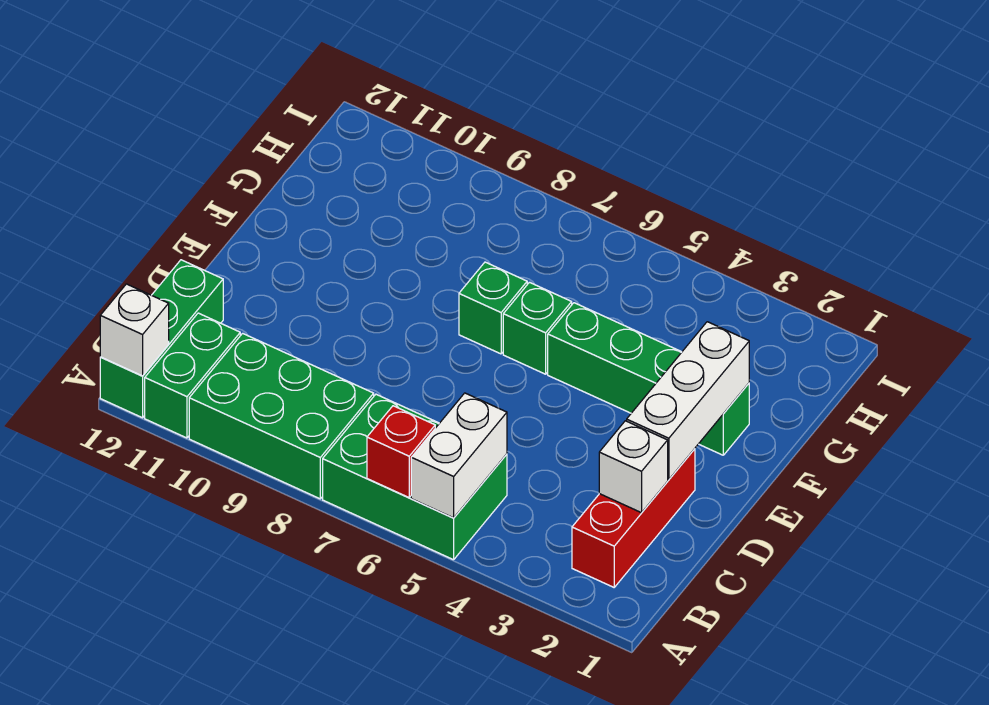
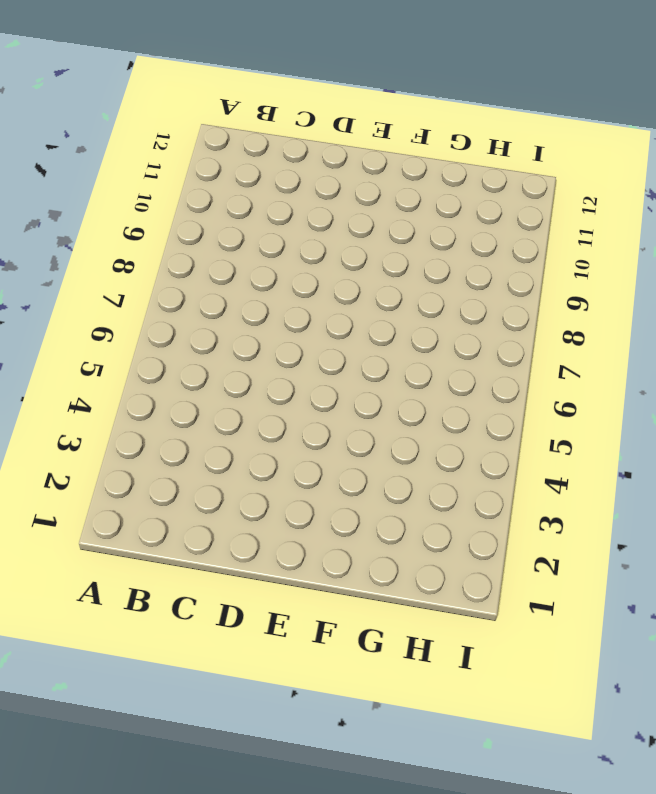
none -> green 2x3 brick [323,394,507,560]
none -> green 2x3 brick [189,333,374,499]
none -> green 1x2 brick [145,313,240,438]

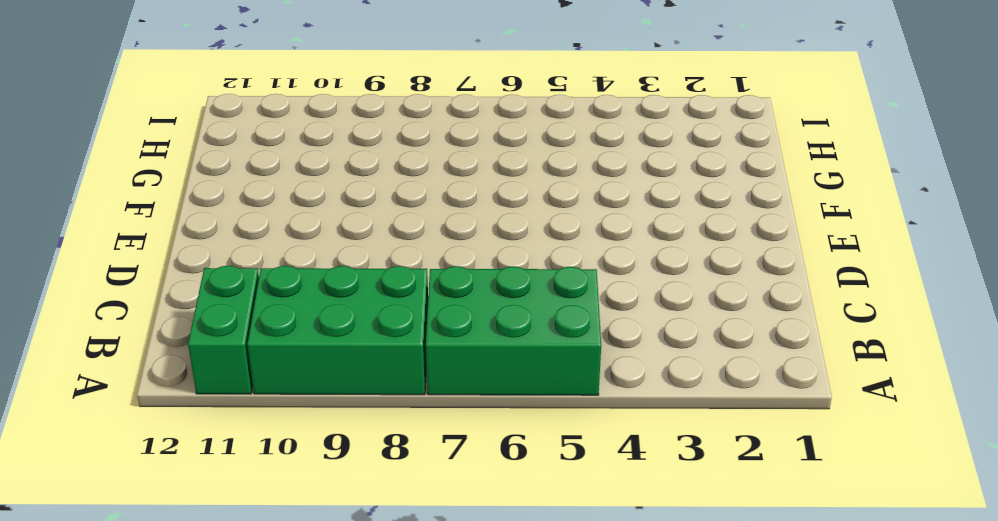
none -> green 1x3 brick [100,260,223,418]
none -> red 1x3 brick [572,449,695,587]
none -> green 1x4 brick [548,303,749,455]

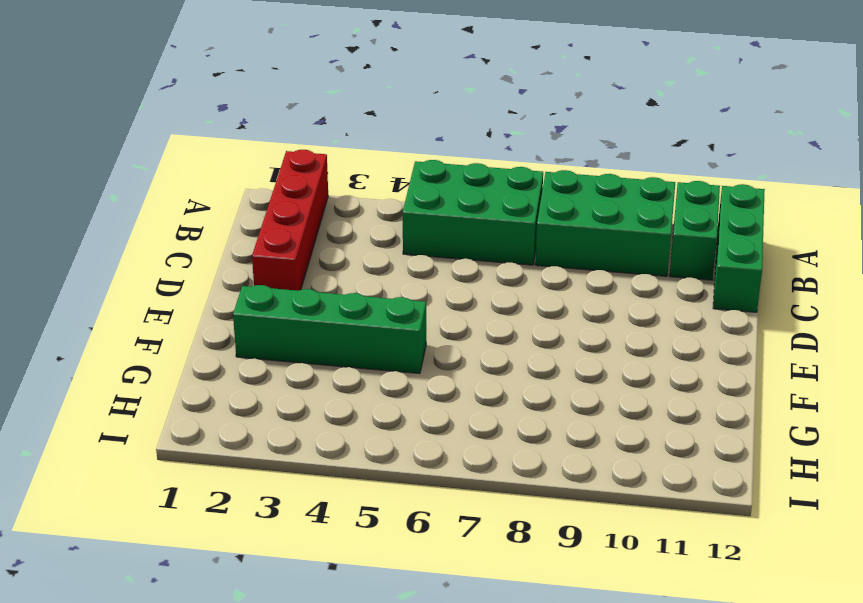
red 1x4 brick [252,150,328,291] -> red 1x3 brick [572,449,695,587]
none -> green 1x1 brick [503,282,572,374]
none -> green 1x1 brick [459,262,527,354]
none -> white 1x2 brick [411,393,507,518]

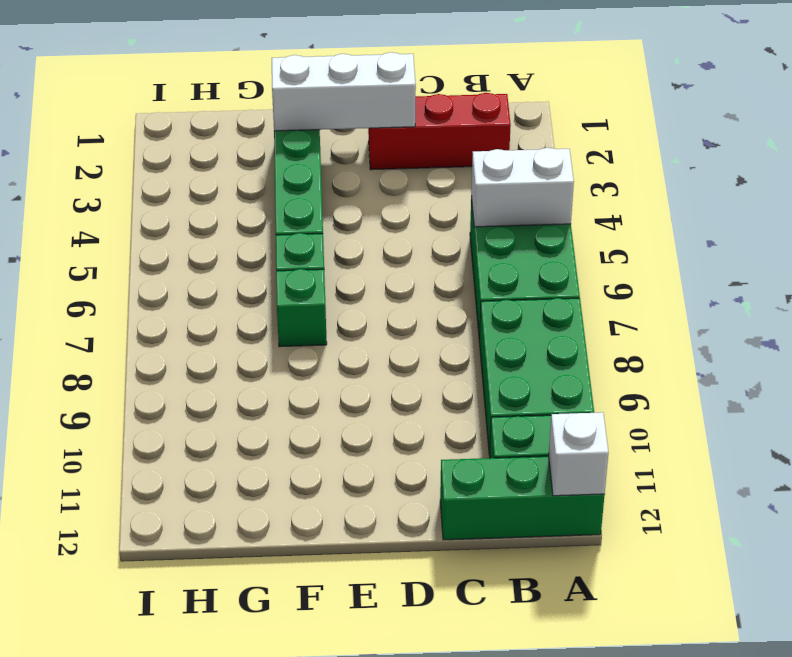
none -> red 1x1 brick [367,406,435,497]
none -> white 1x1 brick [599,421,668,513]

